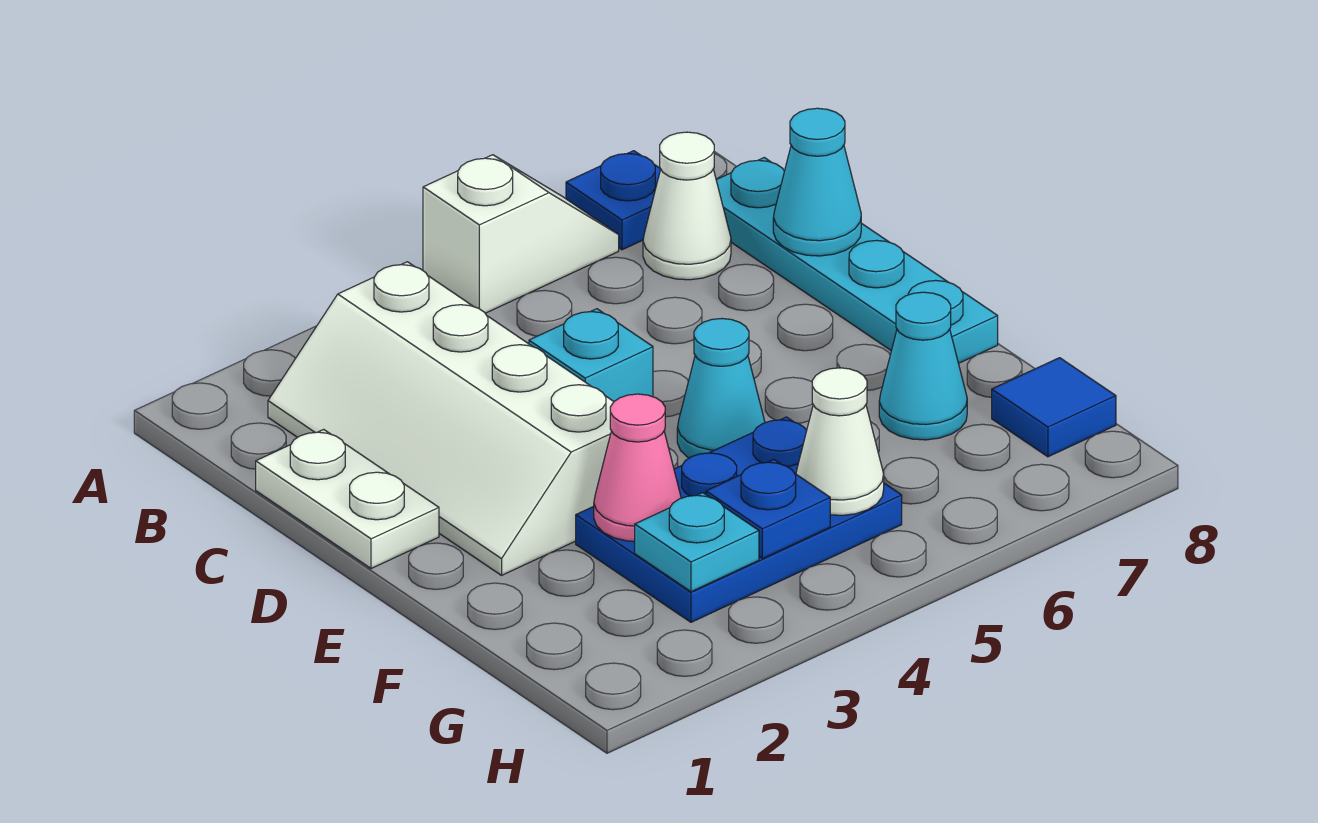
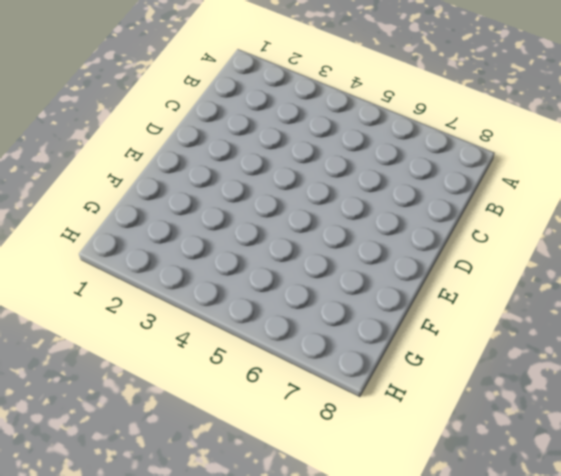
none -> white 1x2 slope [423,155,619,313]
none -> blue 1x1 plate [566,151,661,250]
none -> white 2x4 slope [268,262,614,575]

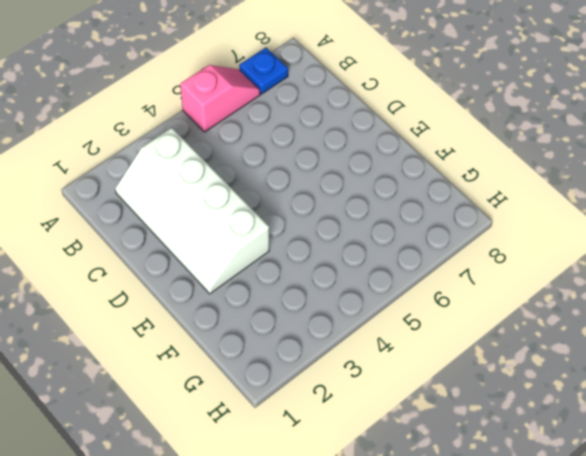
pink 1x2 slope [180,65,260,132] -> white 1x2 slope [423,155,619,313]
none -> white 1x1 cone [643,132,731,280]
none -> cyan 1x4 plate [716,158,998,363]
none -> white 1x2 plate [256,429,439,569]

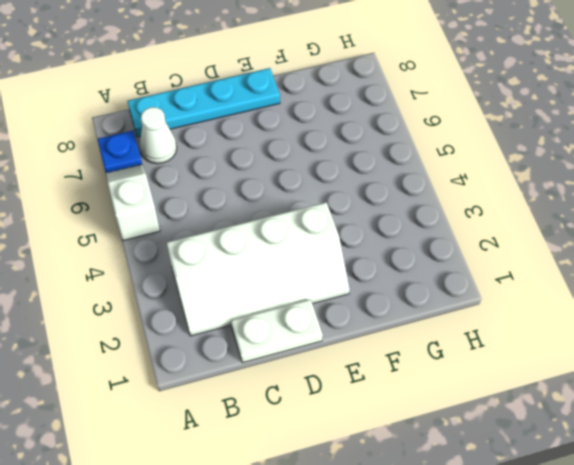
none -> cyan 1x1 brick [529,309,653,401]
none -> cyan 1x1 cone [677,318,765,458]
none -> blue 2x3 plate [576,417,902,622]

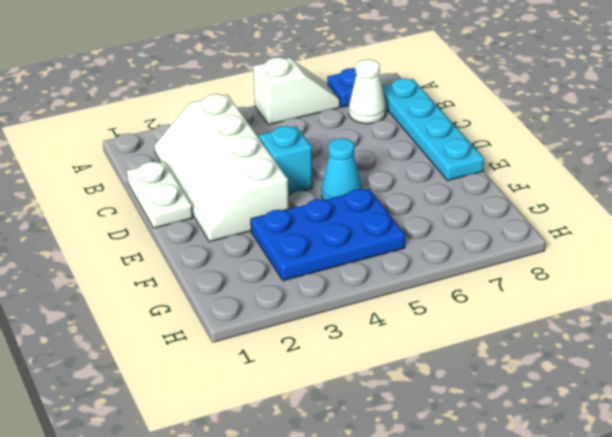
none -> cyan 1x1 cone [879,292,967,440]
none -> blue 1x1 tile [992,358,1116,457]
none -> cyan 1x1 cone [773,108,861,256]

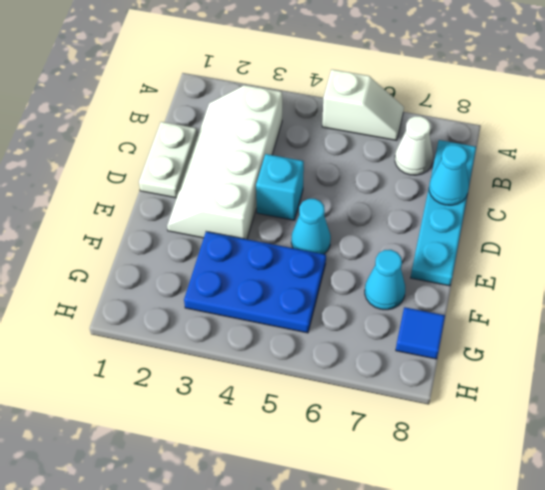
none -> blue 1x1 plate [566,151,661,250]
none -> pink 1x1 cone [594,394,681,541]
none -> cyan 1x1 plate [635,493,759,592]

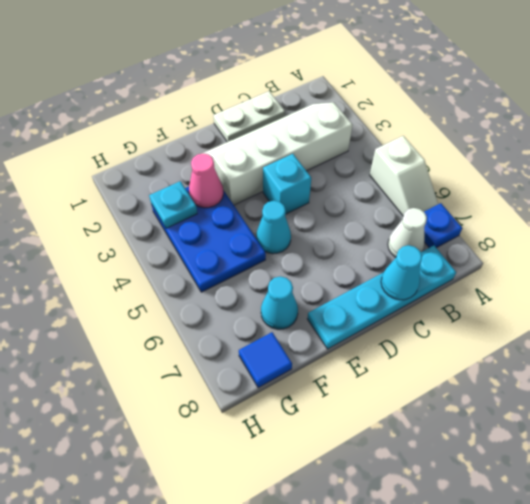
none -> blue 1x1 plate [706,460,830,559]
none -> white 1x1 cone [796,368,884,515]

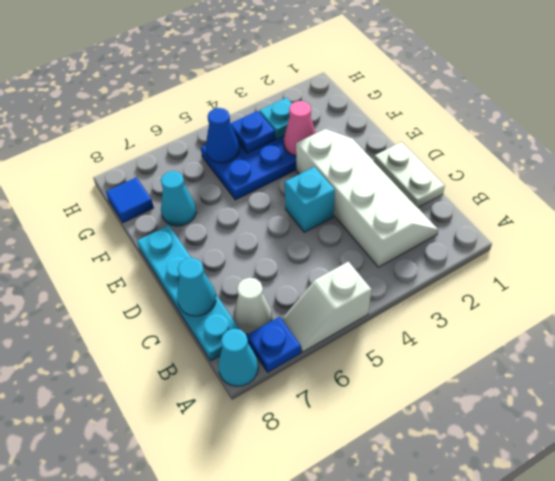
cyan 1x1 cone [218,329,258,386] -> cyan 1x1 cone moved to [677,318,765,458]
blue 1x1 cone [206,108,239,163] -> white 1x1 cone [796,368,884,515]

